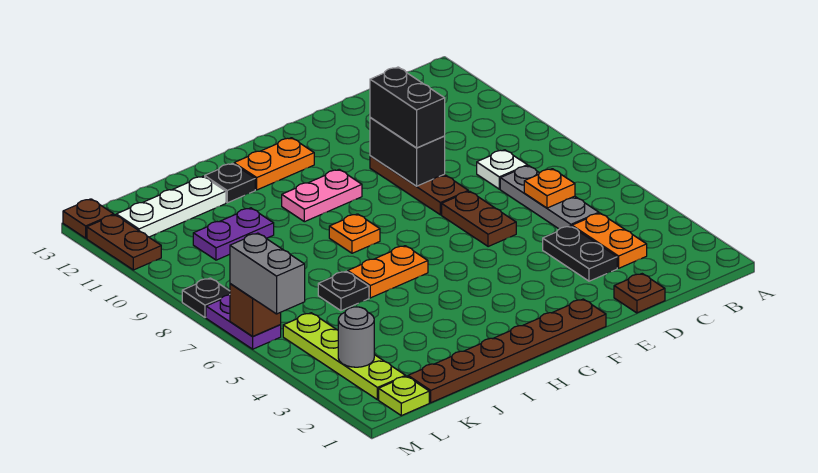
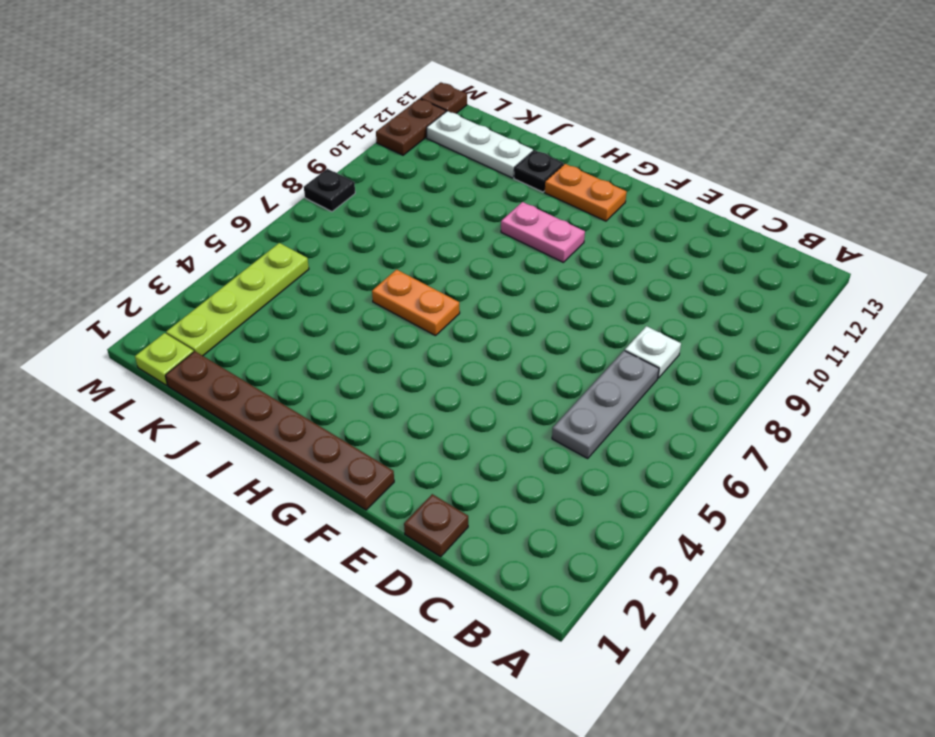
none -> orange 1x2 plate [572,213,647,268]
none -> black 1x2 plate [543,226,617,281]
none -> brown 1x2 plate [442,191,516,247]

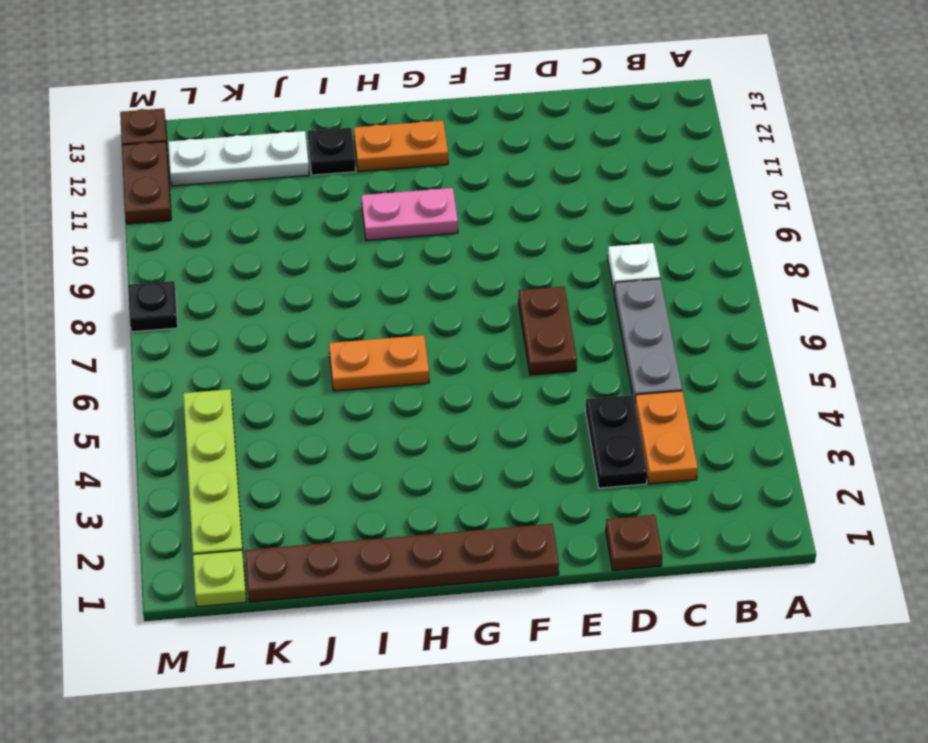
none -> brown 1x3 plate [370,156,468,215]
none -> orange 1x1 plate [329,214,380,253]
none -> black 1x1 plate [318,271,369,311]

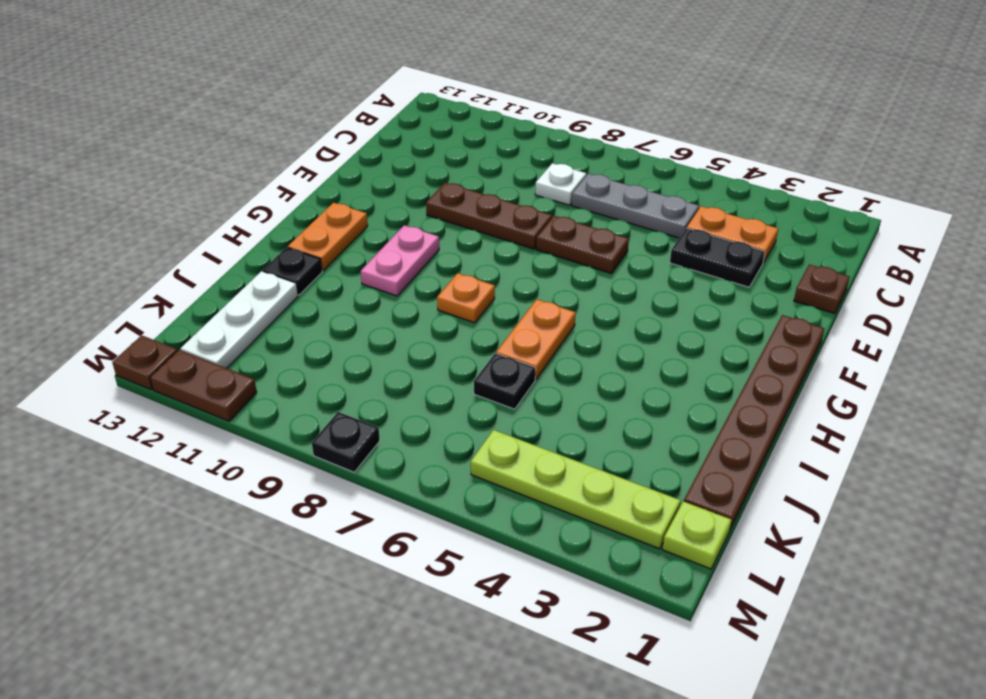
none -> purple 1x2 plate [193,208,274,260]
none -> purple 1x2 plate [206,295,281,349]
none -> orange 1x1 plate [524,169,575,208]

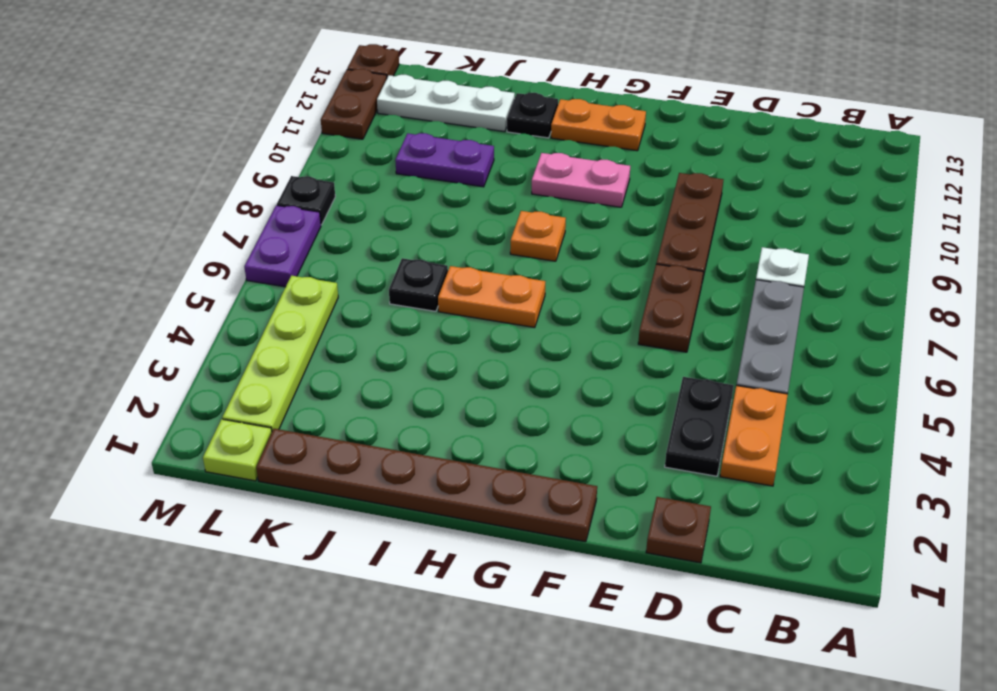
none -> orange 1x1 plate [524,169,575,208]
none -> black 1x2 brick [370,118,445,186]
none -> grey 1x1 round brick [338,307,374,367]

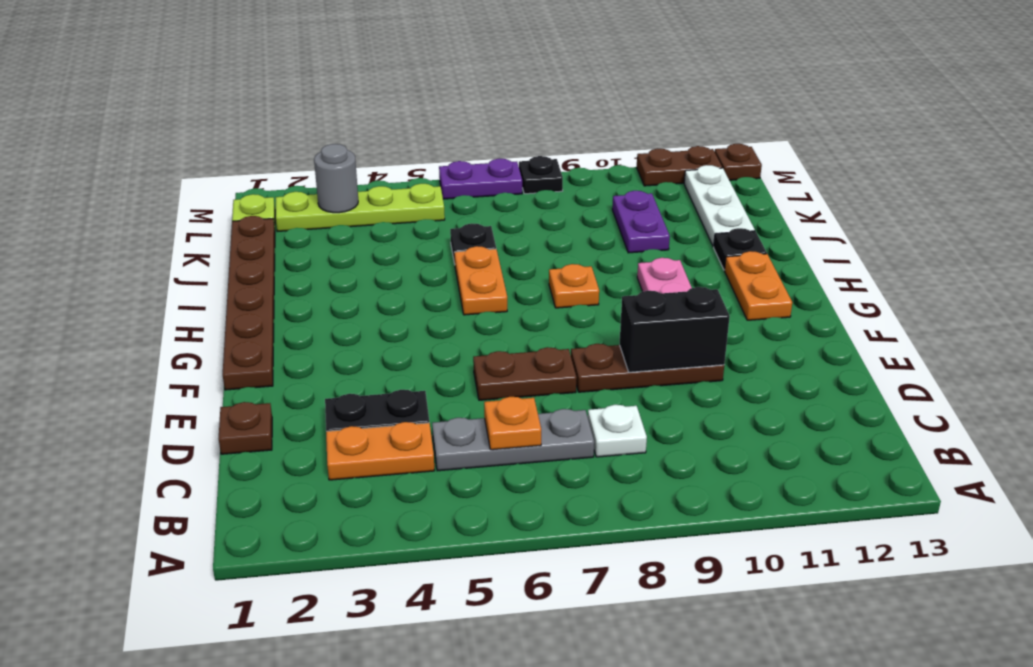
none -> brown 1x1 brick [230,284,281,337]
none -> black 1x2 brick [370,67,445,148]
none -> grey 1x2 brick [230,233,305,314]

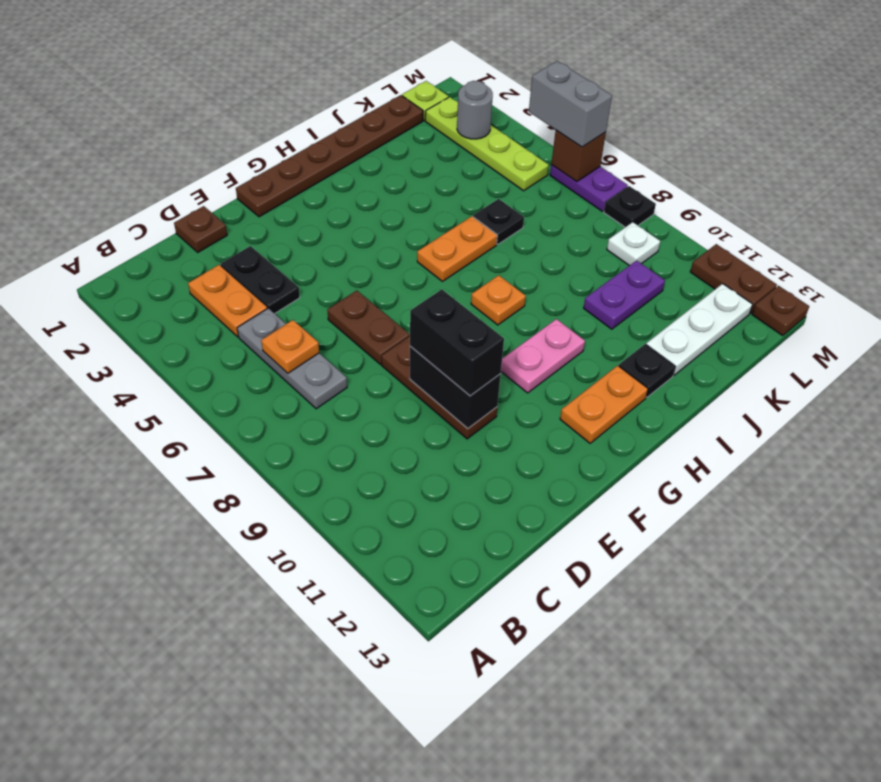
white 1x1 plate [607,222,660,266] -> white 1x1 plate moved to [477,150,527,189]

